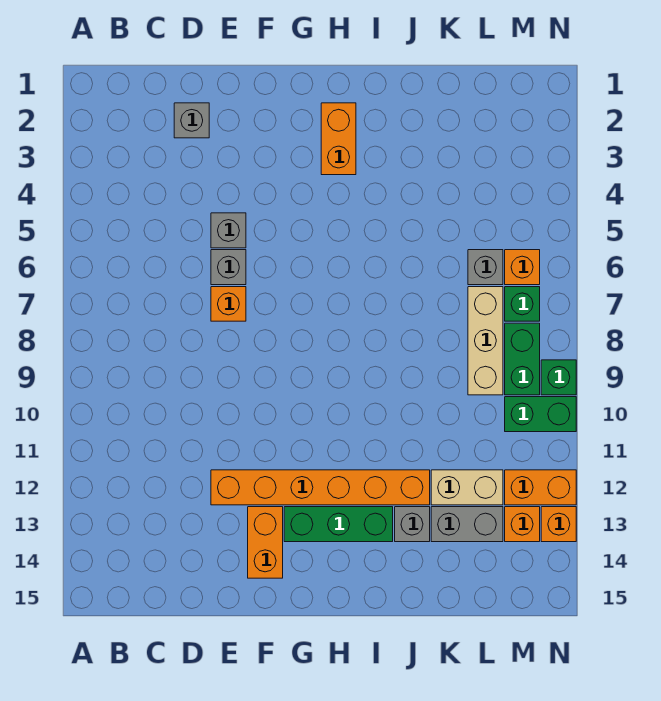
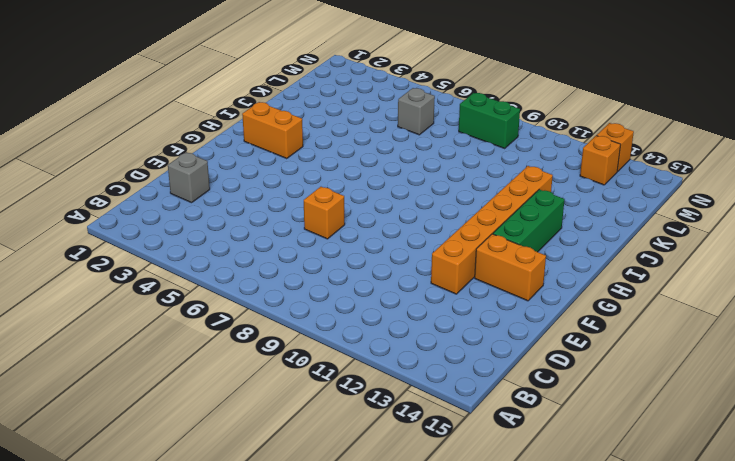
none -> grey 1x1 brick [211,213,246,248]
none -> grey 1x1 brick [211,250,246,285]
none -> grey 1x1 brick [395,507,430,542]

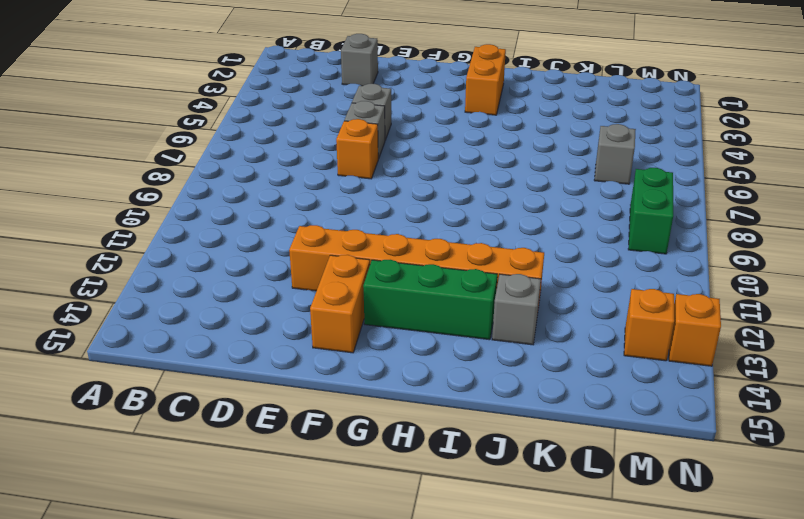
none -> tan 1x2 brick [431,470,503,505]
none -> grey 1x2 brick [431,507,503,542]
none -> tan 1x3 brick [468,287,503,395]

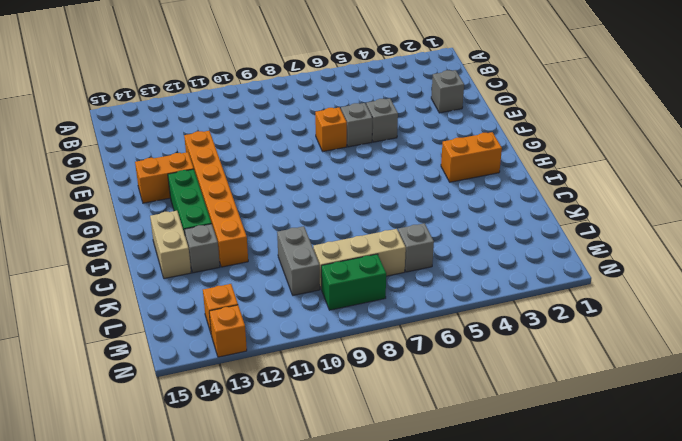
tan 1x2 brick [150,211,191,279] -> tan 1x2 brick moved to [431,470,503,505]
grey 1x2 brick [277,226,320,295] -> grey 1x2 brick moved to [431,507,503,542]
none -> orange 1x1 brick [505,250,540,285]
none -> green 1x1 brick [505,287,540,321]
none -> green 1x2 brick [505,397,576,432]

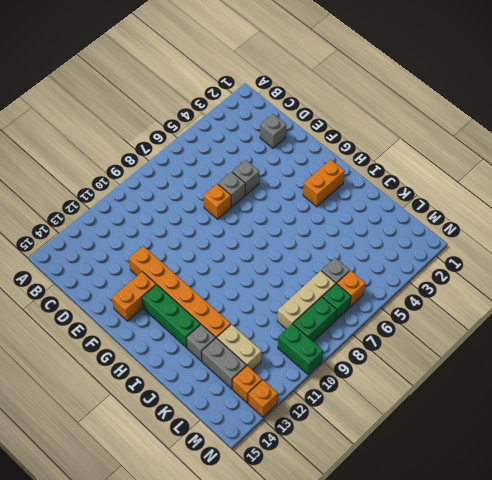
none -> orange 1x2 brick [505,470,576,505]
none -> green 1x1 brick [541,360,576,395]

